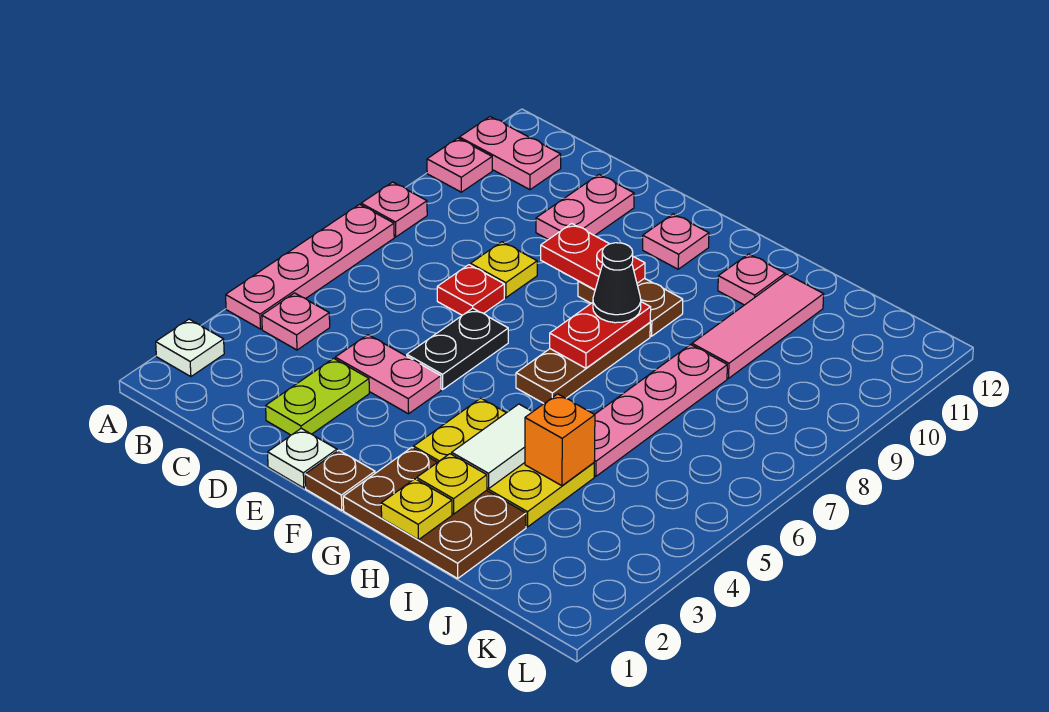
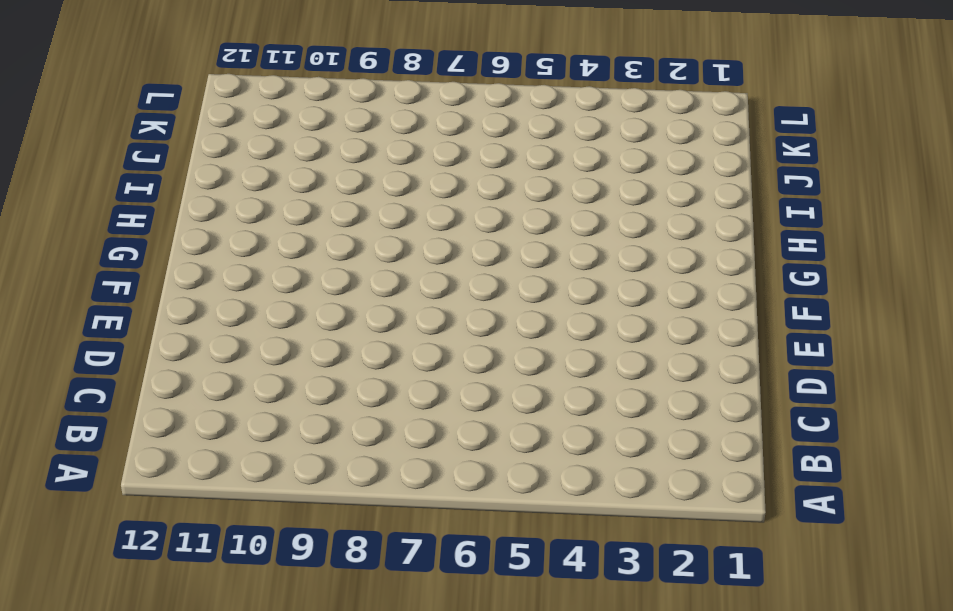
none -> white 1x1 plate [156,319,224,377]
none -> pink 1x4 plate [226,204,394,329]
none -> pink 1x1 plate [361,182,427,237]

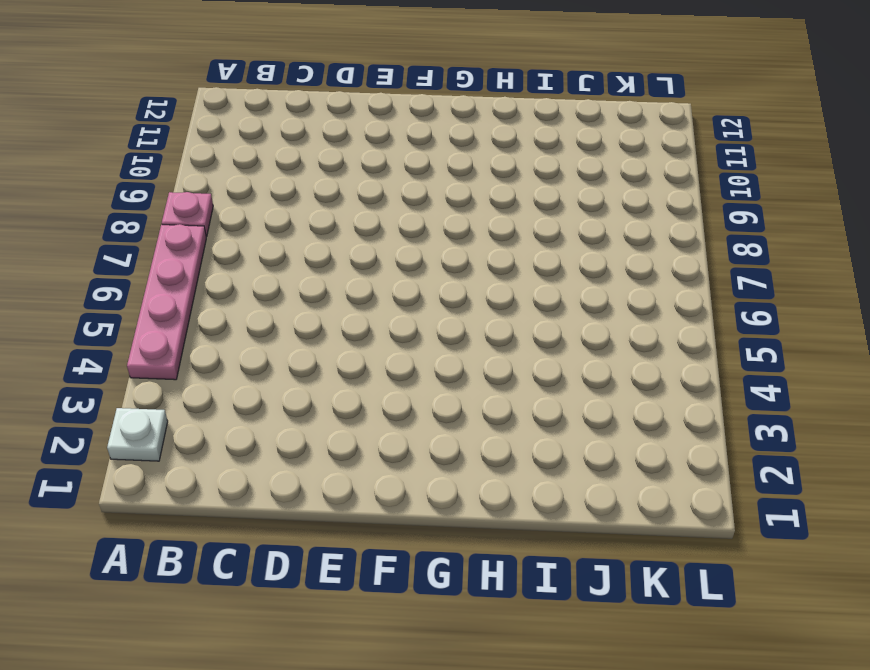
none -> pink 1x1 plate [427,138,492,192]
none -> pink 1x2 plate [459,117,561,190]
none -> pink 1x1 plate [262,293,330,350]

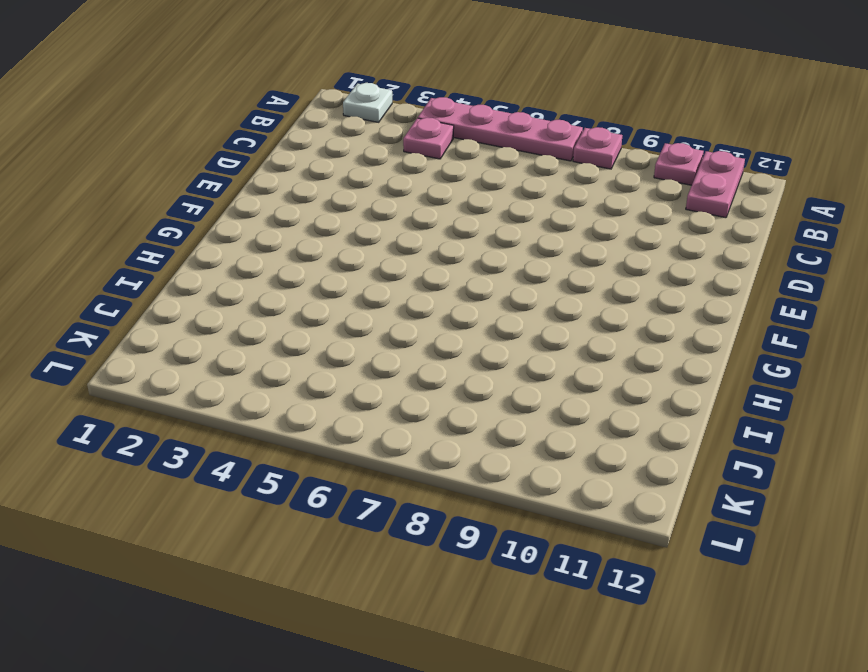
none -> lime 1x2 plate [266,358,369,435]
none -> pink 1x2 plate [335,335,441,414]
none -> red 1x1 plate [437,265,504,315]

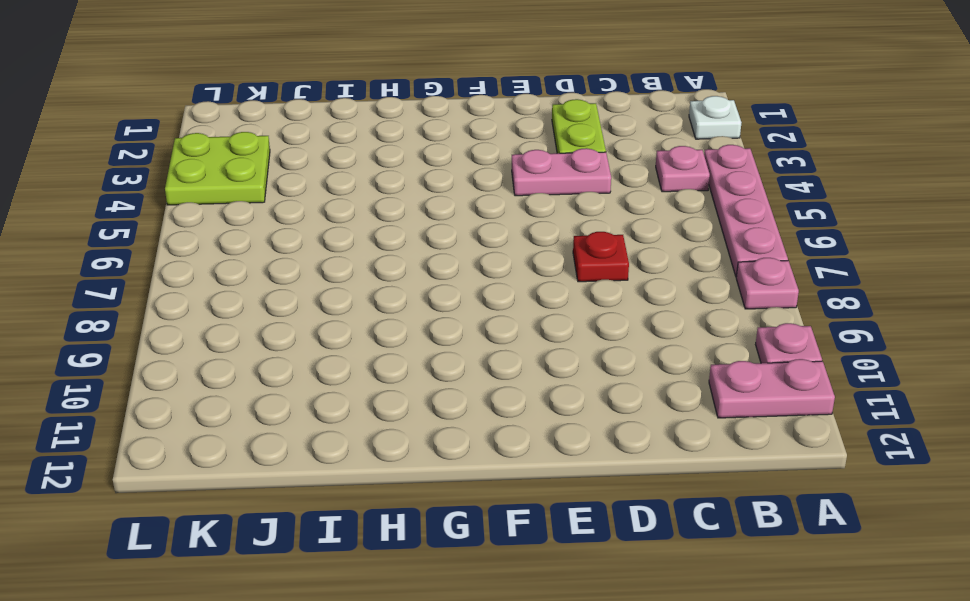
lime 2x2 plate [165,132,270,205] -> none
none -> yellow 1x1 plate [471,242,537,298]
none -> pink 1x2 plate [536,175,634,240]
none -> white 1x1 plate [268,428,337,488]

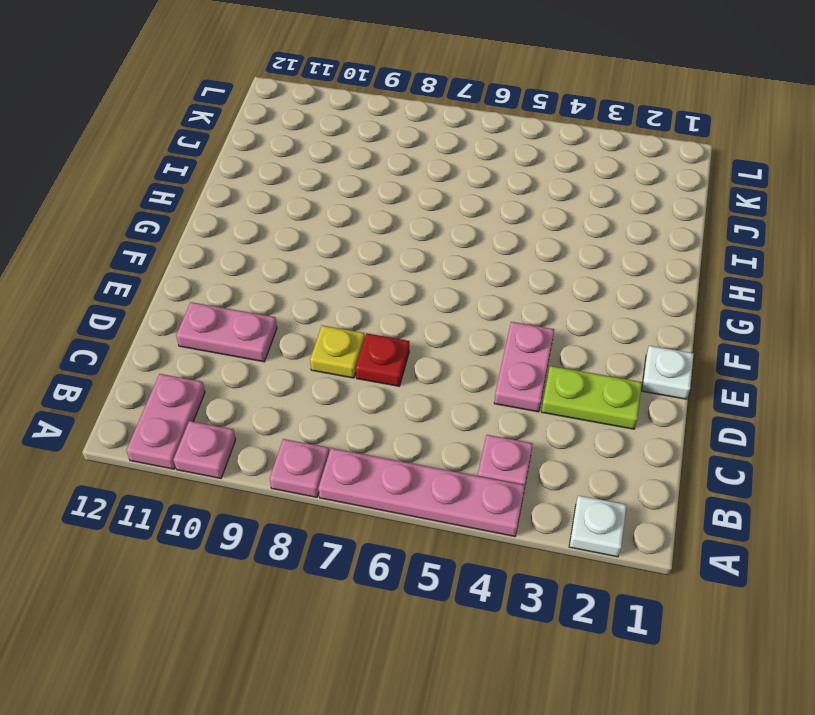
none -> black 1x2 plate [407,308,508,389]
none -> brown 1x1 plate [305,450,375,510]
none -> brown 1x2 plate [578,278,683,336]

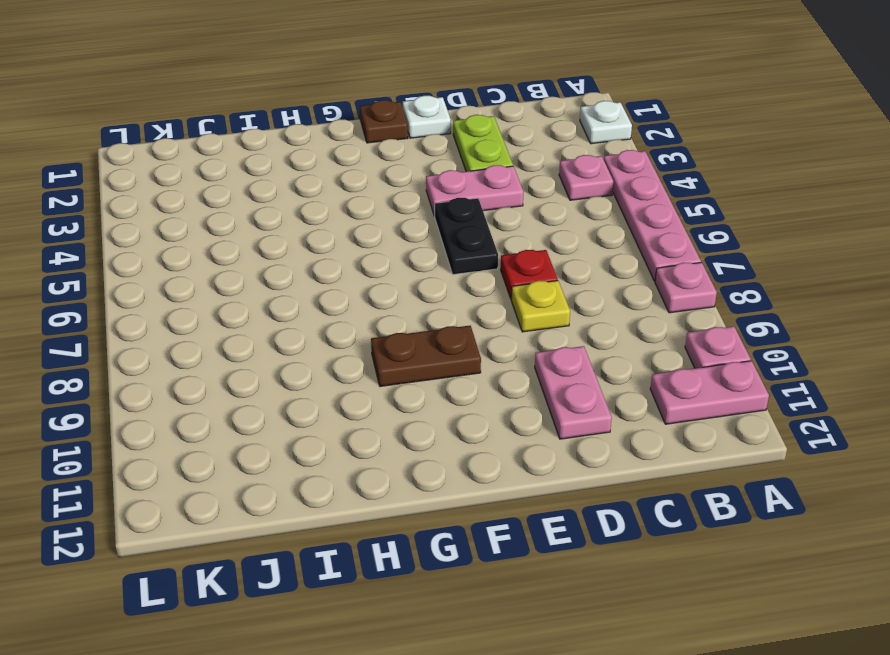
none -> pink 1x1 plate [643,214,709,269]
none -> brown 2x3 plate [343,448,526,578]
none -> yellow 2x3 plate [413,398,594,527]

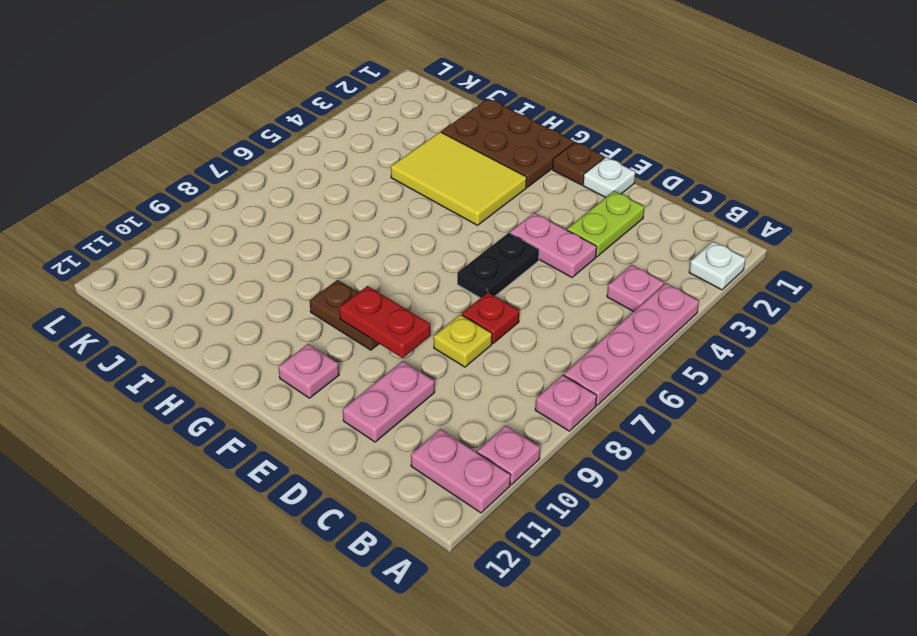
yellow 2x3 tile [391,132,527,225] -> yellow 2x3 plate [413,398,594,527]
none -> brown 1x3 plate [516,323,650,403]
none -> pink 1x1 plate [718,254,785,305]
none -> pink 1x4 plate [594,345,727,476]

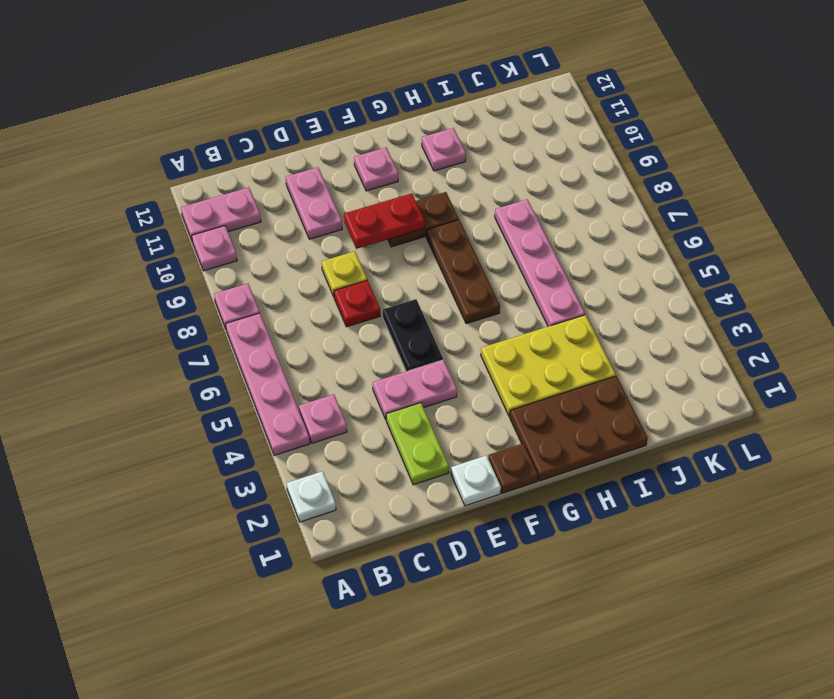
none -> pink 1x3 tile [692,274,824,378]
none -> red 1x2 plate [550,302,651,368]
none -> yellow 1x1 plate [381,479,452,540]

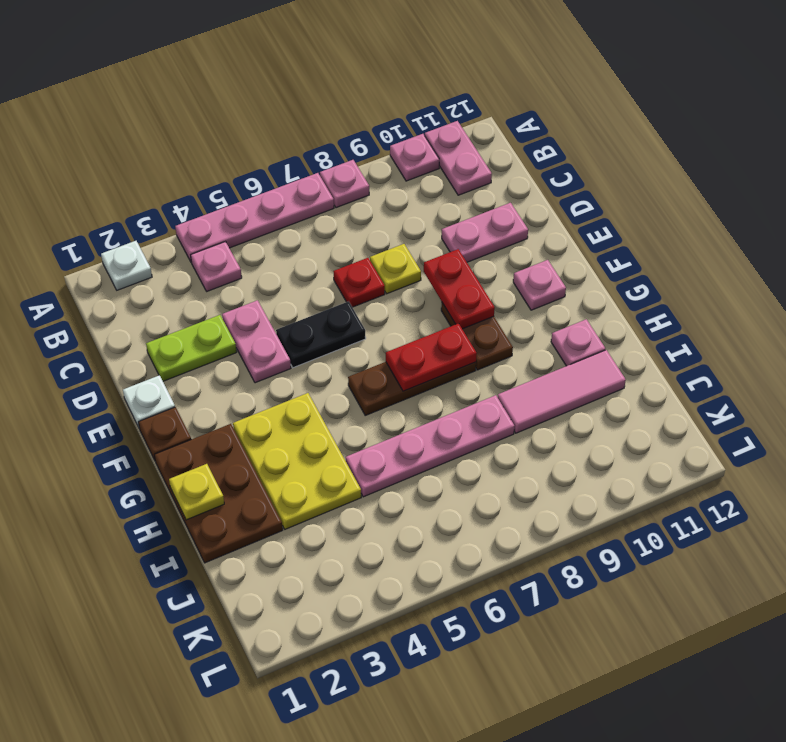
none -> yellow 1x1 plate [417,454,487,514]
none -> white 1x2 tile [452,404,532,489]
none -> orange 1x1 brick [525,394,595,486]

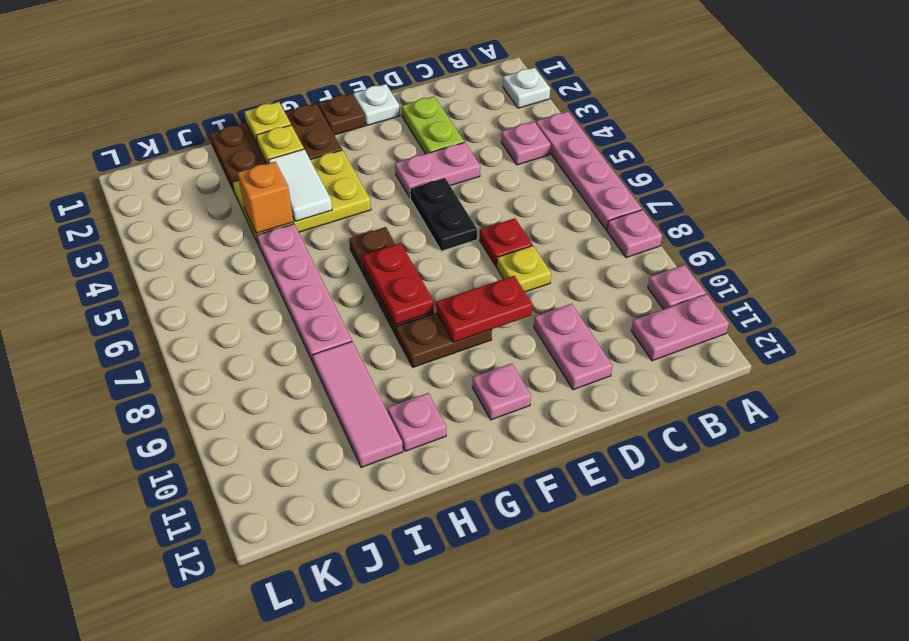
none -> black 1x1 cone [593,243,641,323]

